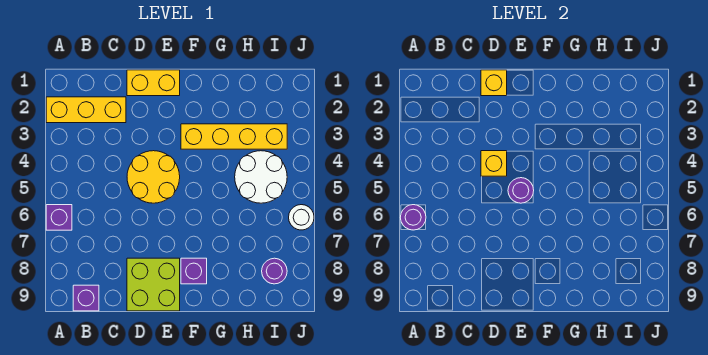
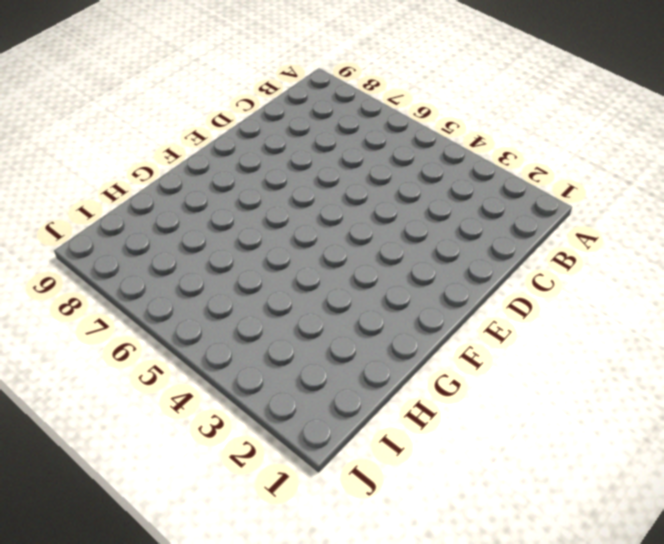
none -> yellow 1x3 brick [46,97,126,123]
none -> purple 1x1 brick [46,205,72,230]
none -> purple 1x1 brick [73,285,99,311]

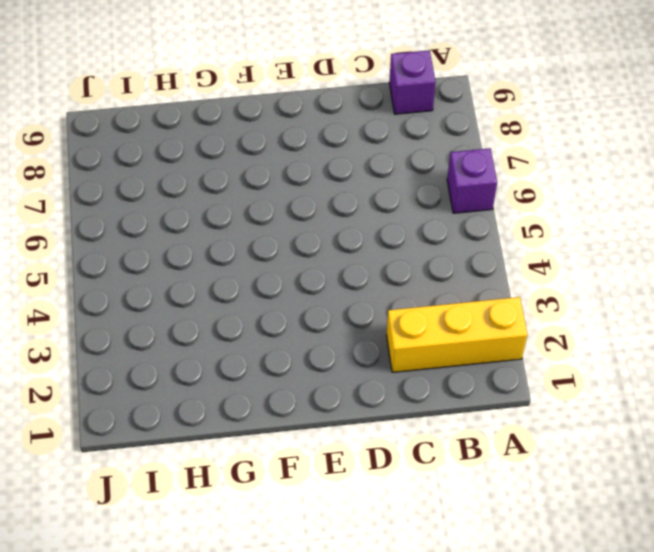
none -> yellow 1x2 brick [127,70,180,96]
none -> yellow 2x2 round brick [127,151,180,203]
none -> lime 2x2 brick [127,258,180,311]

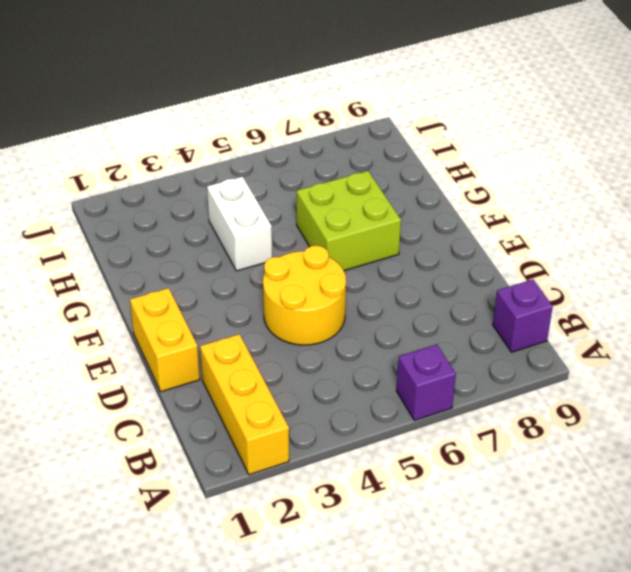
lime 2x2 brick [297,171,401,271] -> lime 2x2 brick moved to [127,258,180,311]
white 1x2 brick [207,177,272,271] -> white 2x2 round brick [235,151,287,203]
none -> yellow 1x4 brick [181,124,287,149]
none -> purple 1x1 brick [181,258,207,284]
none -> purple 1x1 round brick [262,258,287,284]

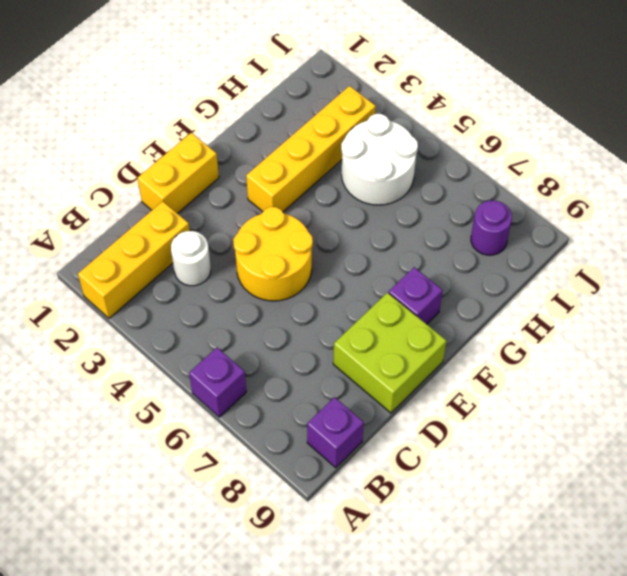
white 1x1 round brick [171,231,211,286] -> white 1x1 round brick moved to [289,205,314,230]
none -> purple 1x1 round brick [400,205,426,230]
none -> yellow 1x1 brick [481,70,507,96]
none -> yellow 1x1 brick [481,151,507,176]

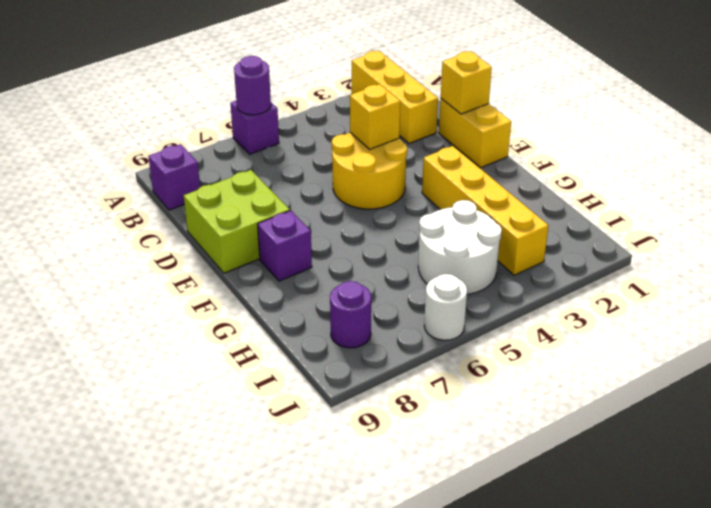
none -> purple 1x1 round brick [508,178,534,203]

